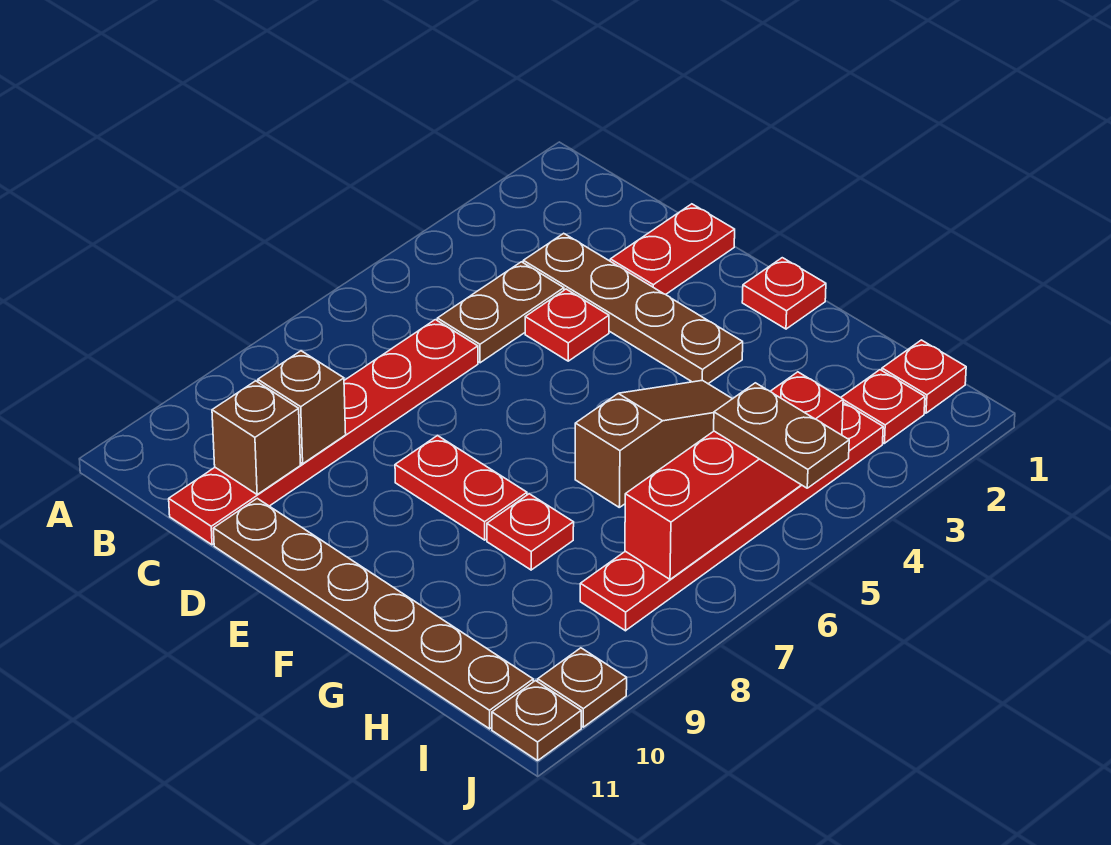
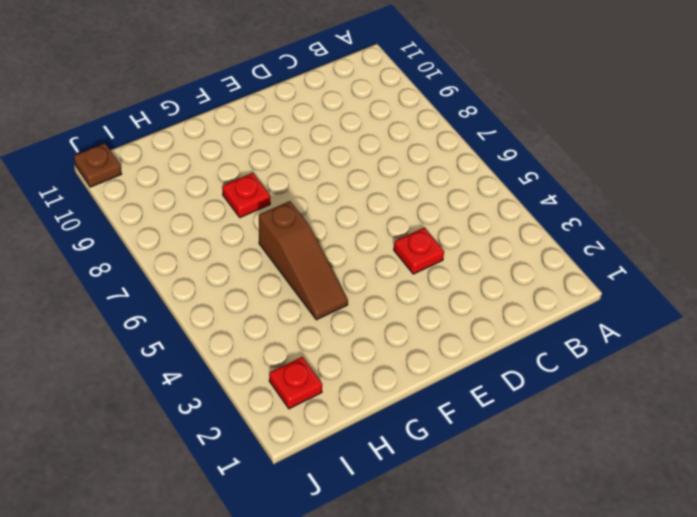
none -> brown 1x4 plate [523,233,743,384]
none -> brown 1x2 plate [437,262,564,363]
none -> red 1x6 plate [169,320,478,545]

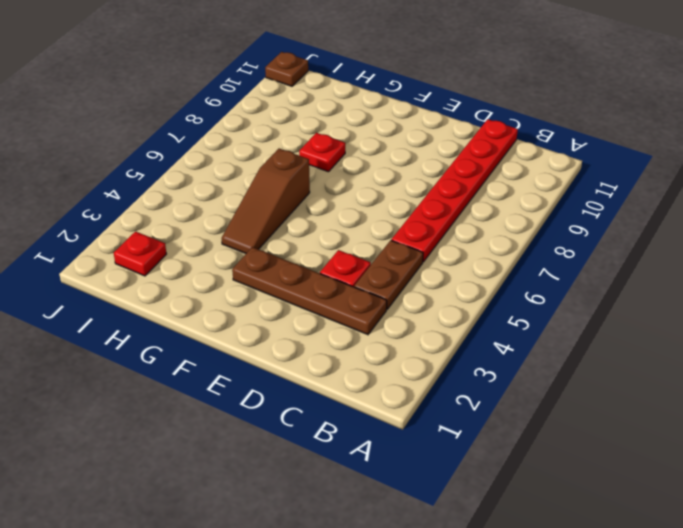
none -> red 1x2 plate [610,204,735,294]
none -> brown 1x6 plate [213,498,533,729]
none -> red 1x2 plate [395,435,527,540]

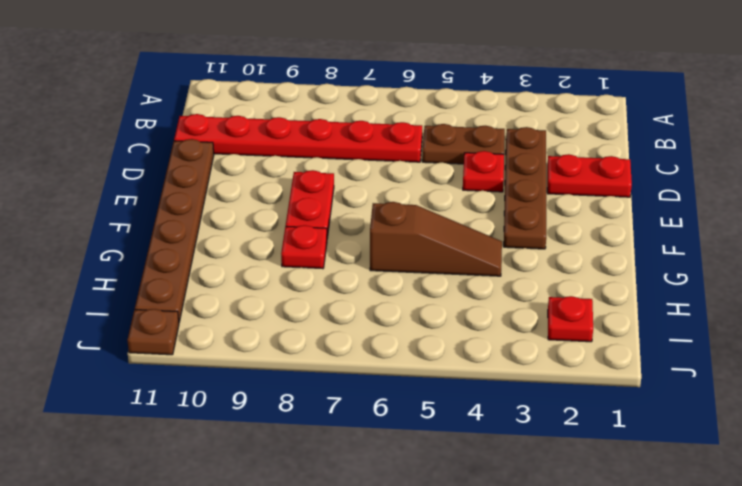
none -> red 1x1 plate [742,258,826,329]
none -> red 1x1 plate [882,340,966,413]
none -> red 1x6 plate [580,402,883,631]

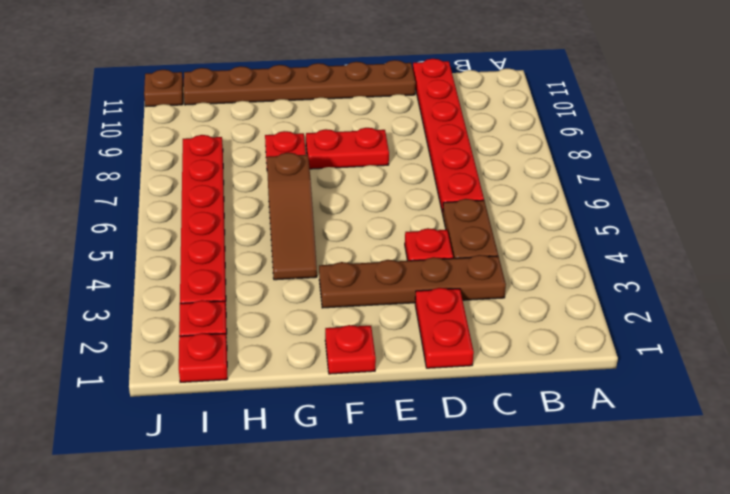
none -> brown 1x1 plate [538,648,627,727]
none -> brown 1x1 brick [258,351,346,464]
none -> brown 1x1 brick [212,381,300,494]

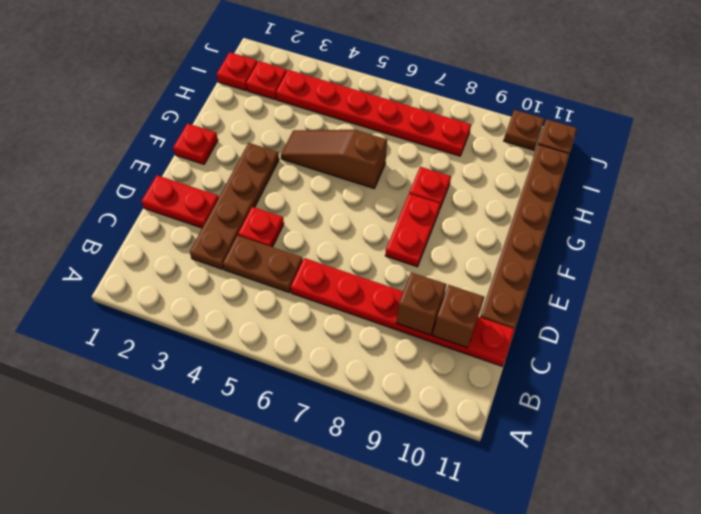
none -> red 1x4 brick [625,372,843,579]
none -> brown 1x2 plate [714,383,849,488]

